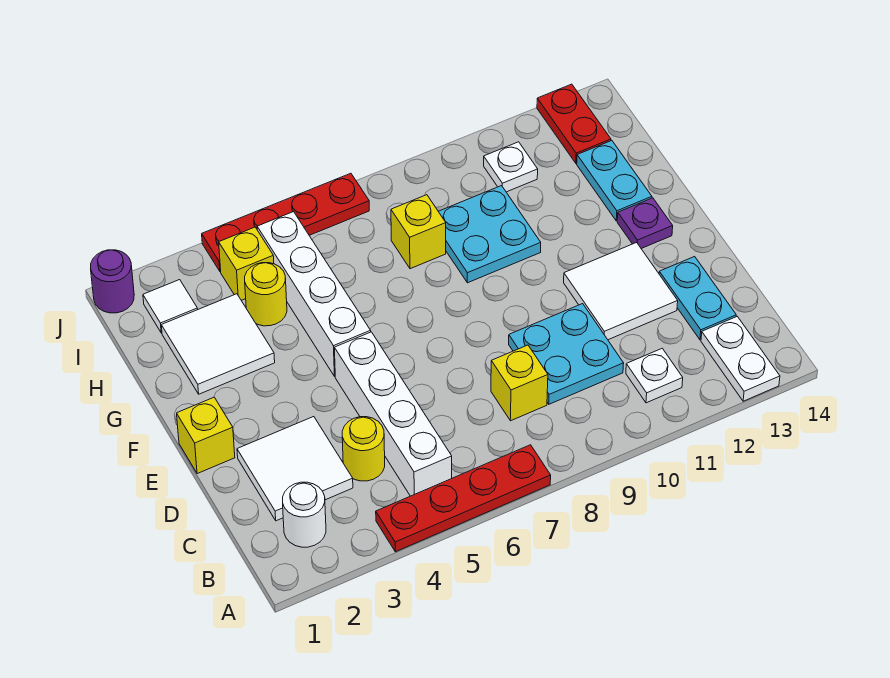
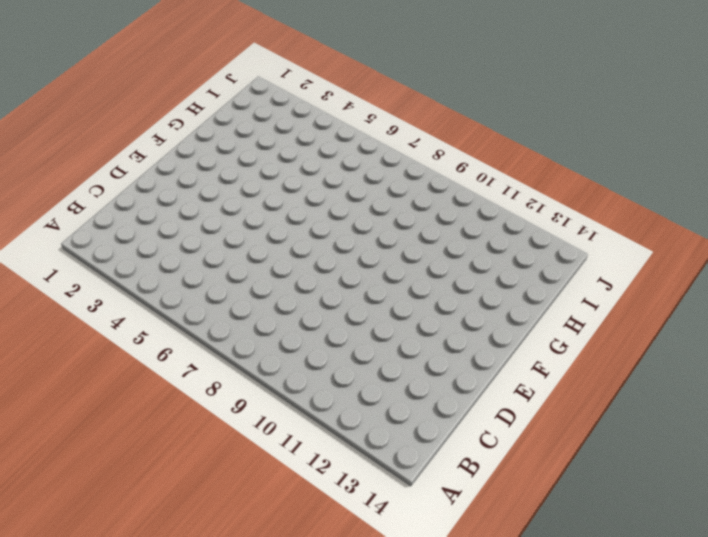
none -> red 1x4 plate [376,445,551,552]
none -> white 1x2 plate [701,317,780,401]
none -> white 1x1 round brick [283,482,326,547]

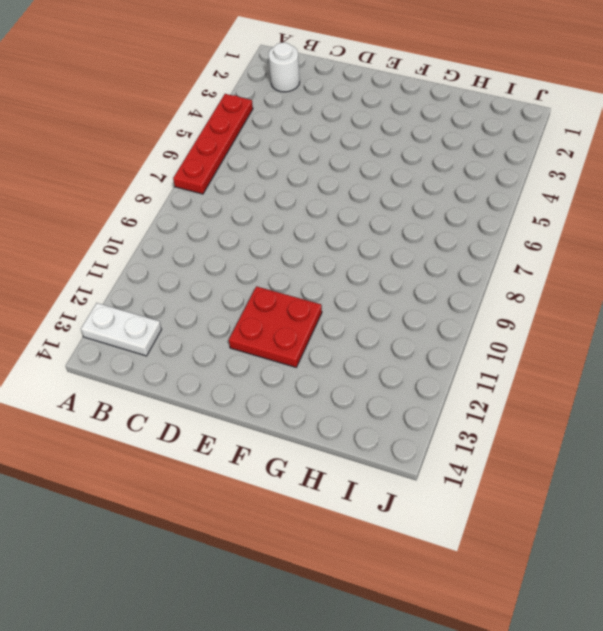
red 2x2 plate [229,286,322,367] -> white 2x2 tile [564,242,678,340]
none -> white 1x4 brick [334,332,452,496]
none -> white 1x1 plate [626,348,683,403]
none -> white 2x2 tile [237,417,353,521]

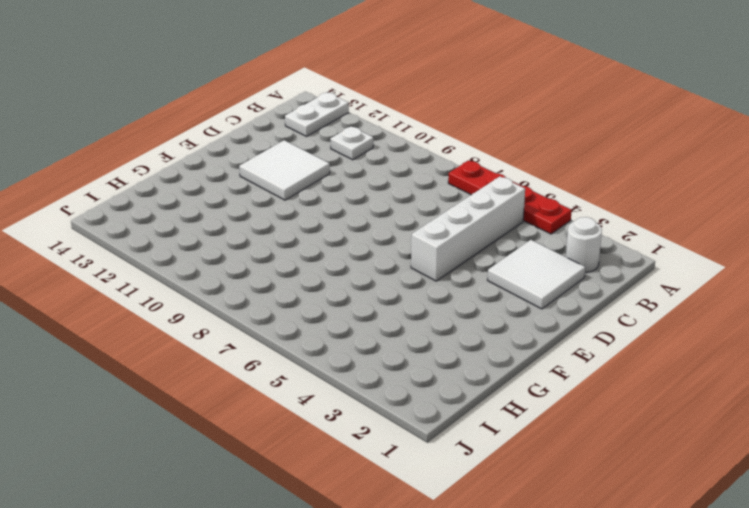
none -> yellow 1x1 round brick [342,417,385,481]
none -> yellow 1x1 brick [491,345,548,421]
none -> cyan 2x2 plate [509,304,624,404]

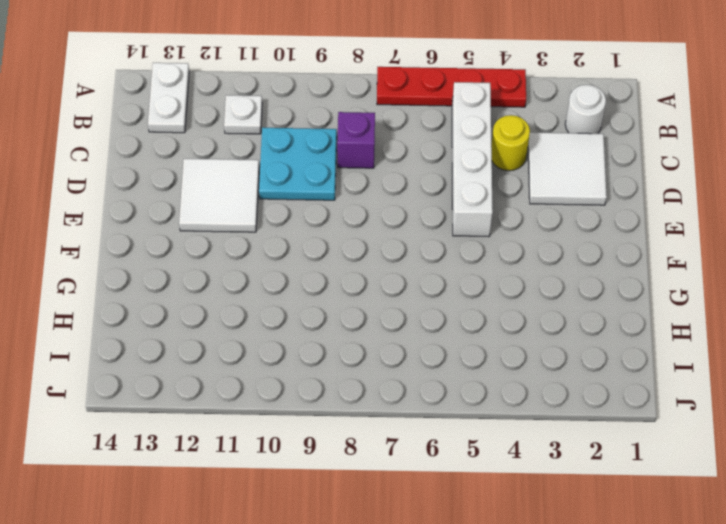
purple 1x1 brick [337,112,375,168] -> yellow 1x1 brick [491,345,548,421]
none -> cyan 1x2 plate [659,257,736,340]
none -> yellow 1x1 brick [177,397,235,474]
none -> white 1x4 brick [257,212,371,376]

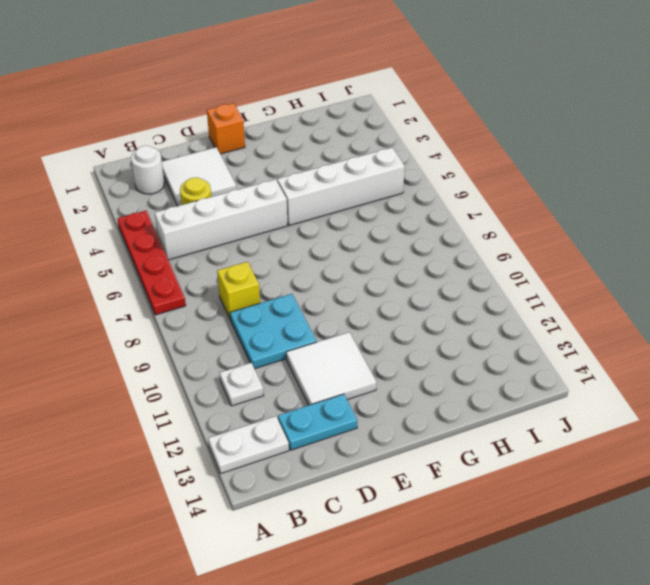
orange 1x1 brick [207,103,245,154] -> yellow 1x1 brick [177,397,235,474]
none -> purple 1x1 plate [617,198,673,249]
none -> white 2x2 tile [161,294,275,394]
none -> cyan 2x2 plate [438,186,541,283]

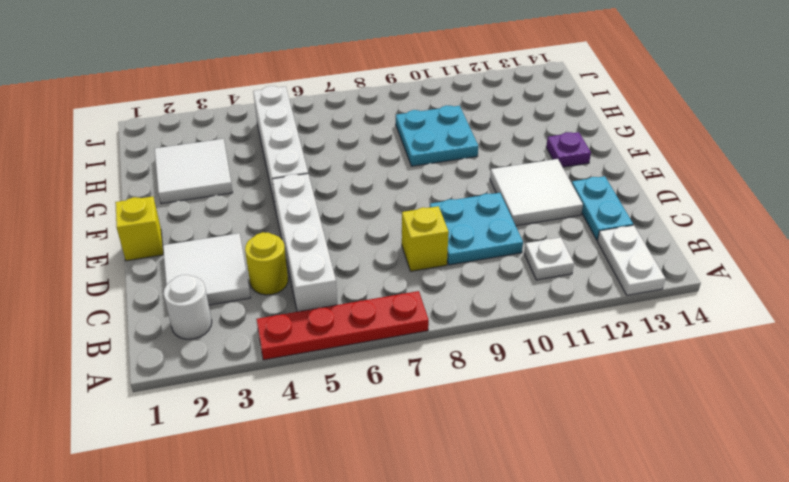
none -> cyan 1x2 plate [577,141,652,221]
none -> yellow 1x1 round brick [245,263,287,326]
none -> yellow 1x1 brick [391,195,446,269]

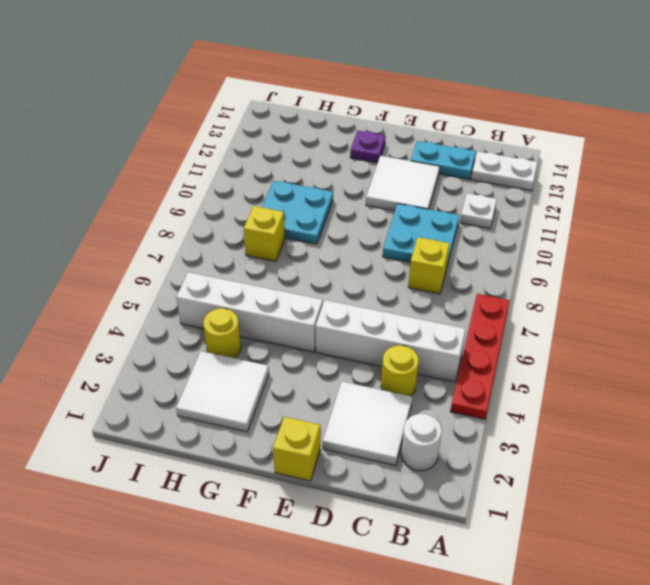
none -> cyan 1x2 plate [577,141,652,221]
none -> white 1x1 tile [143,280,198,333]
none -> yellow 1x1 brick [219,227,274,300]

